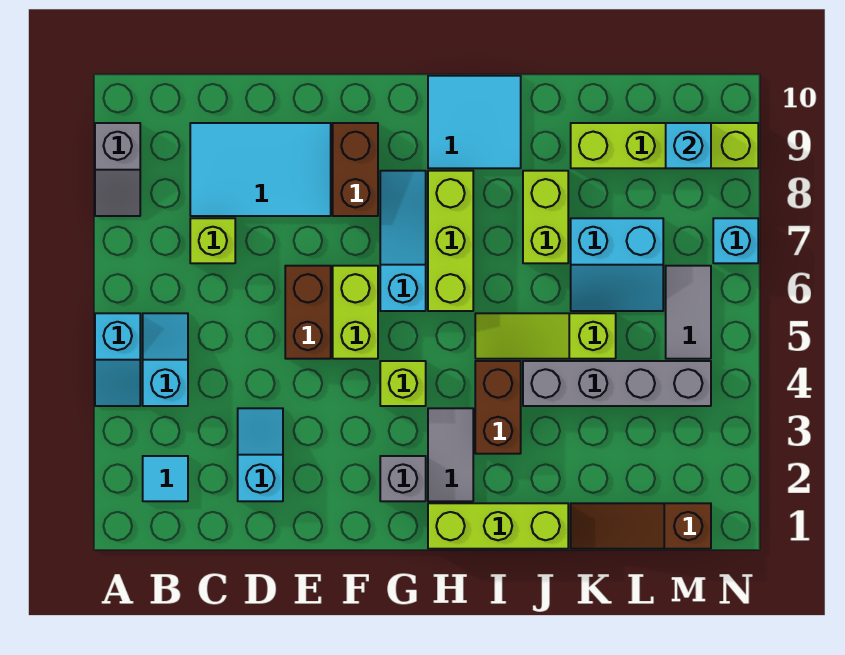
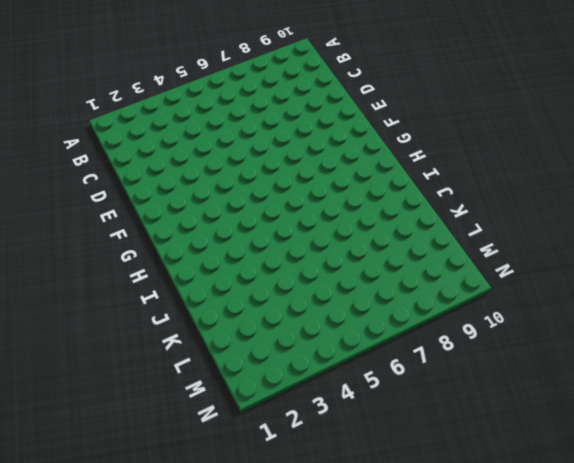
none -> cyan 1x2 slope [95,313,140,406]
none -> grey 1x2 slope [95,123,140,216]
none -> cyan 1x1 tile [143,456,188,501]

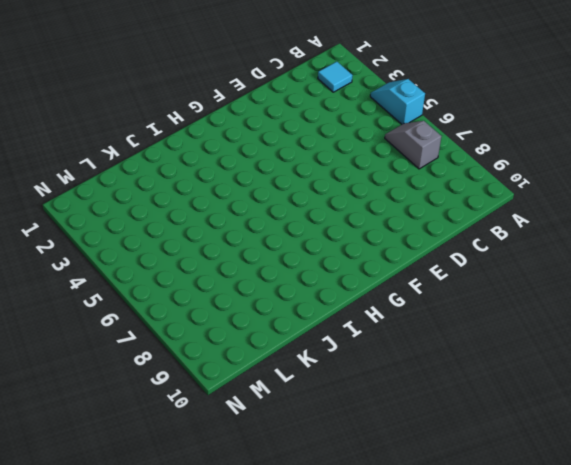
grey 1x2 slope [385,121,442,169] -> grey 1x2 slope moved to [95,123,140,216]
none -> cyan 1x2 slope [143,313,188,406]
none -> lime 1x1 brick [190,218,235,263]
none -> cyan 2x3 tile [190,123,331,216]

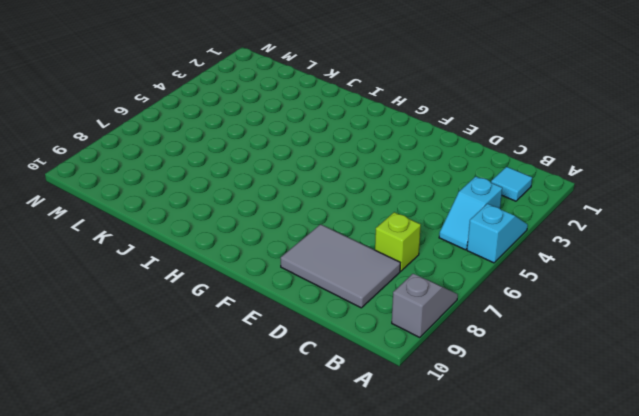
grey 2x3 tile [281,224,400,308] -> cyan 2x3 tile [190,123,331,216]
none -> cyan 1x2 slope [238,408,283,501]
none -> brown 1x2 brick [285,266,331,359]
none -> lime 1x2 brick [333,266,378,359]

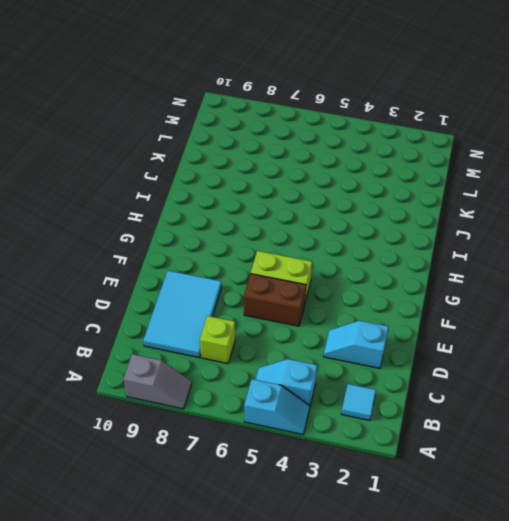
none -> brown 1x2 brick [333,123,378,216]
none -> grey 1x1 brick [380,456,426,501]
none -> lime 1x1 brick [380,361,426,406]

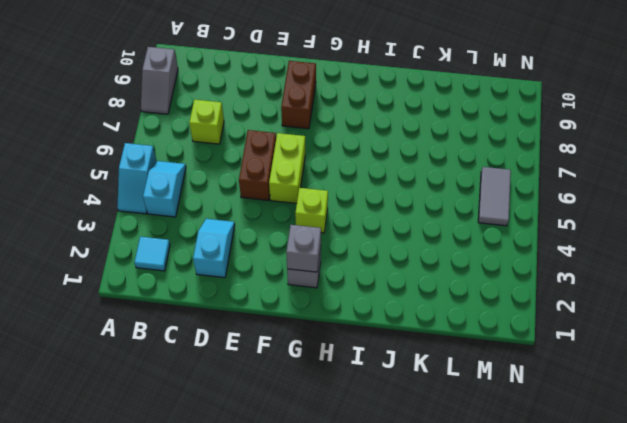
grey 1x1 brick [286,225,321,272] -> none
none -> cyan 2x3 tile [190,123,331,216]
none -> cyan 1x3 slope [380,171,426,311]
none -> lime 1x3 brick [428,503,568,549]

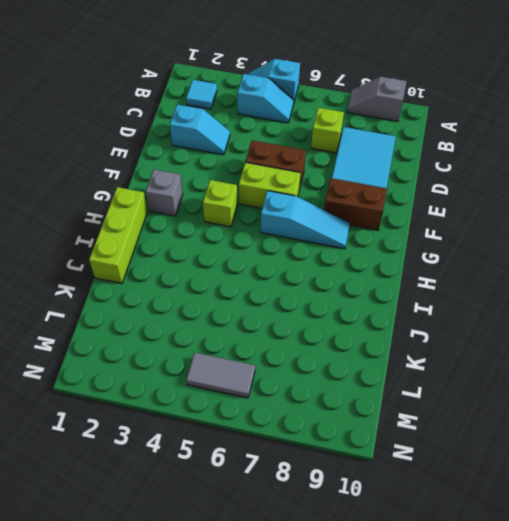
none -> grey 1x2 tile [428,408,473,501]
none -> lime 1x3 brick [428,171,473,311]
none -> cyan 2x2 tile [428,76,521,168]

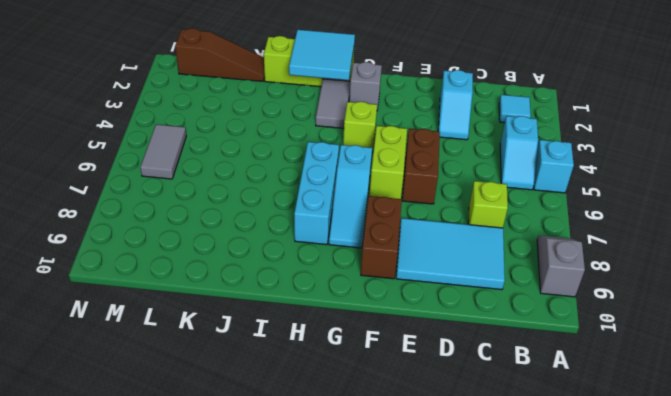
cyan 2x2 tile [289,30,355,80] -> cyan 2x2 tile moved to [428,76,521,168]
cyan 1x3 brick [294,142,339,245] -> lime 1x3 brick [428,171,473,311]
none -> brown 1x2 brick [475,361,521,454]
none -> lime 1x3 slope [475,313,616,359]
none -> grey 1x4 brick [523,361,711,406]

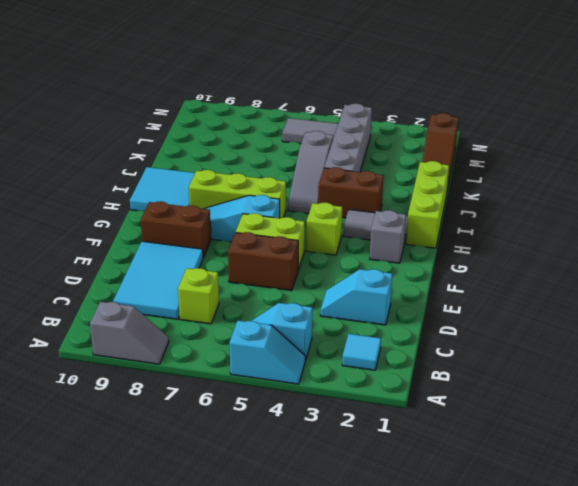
grey 1x3 slope [288,131,333,213] -> lime 1x3 slope [475,313,616,359]
none -> lime 1x2 brick [523,171,568,263]
none -> cyan 2x2 slope [571,218,663,311]
none -> lime 1x4 brick [571,123,758,168]

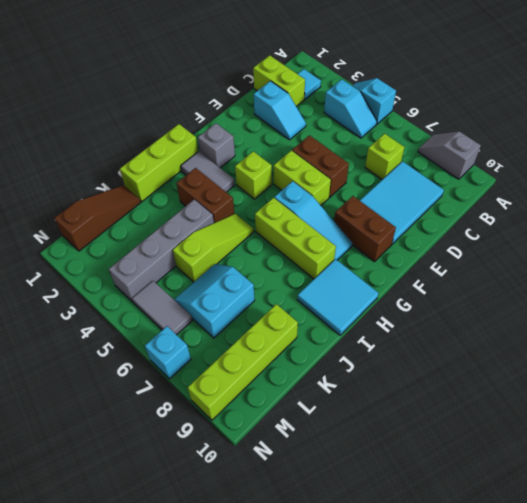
lime 1x2 brick [253,55,305,106] -> lime 1x2 brick moved to [523,171,568,263]
none -> cyan 1x1 brick [666,123,711,168]

